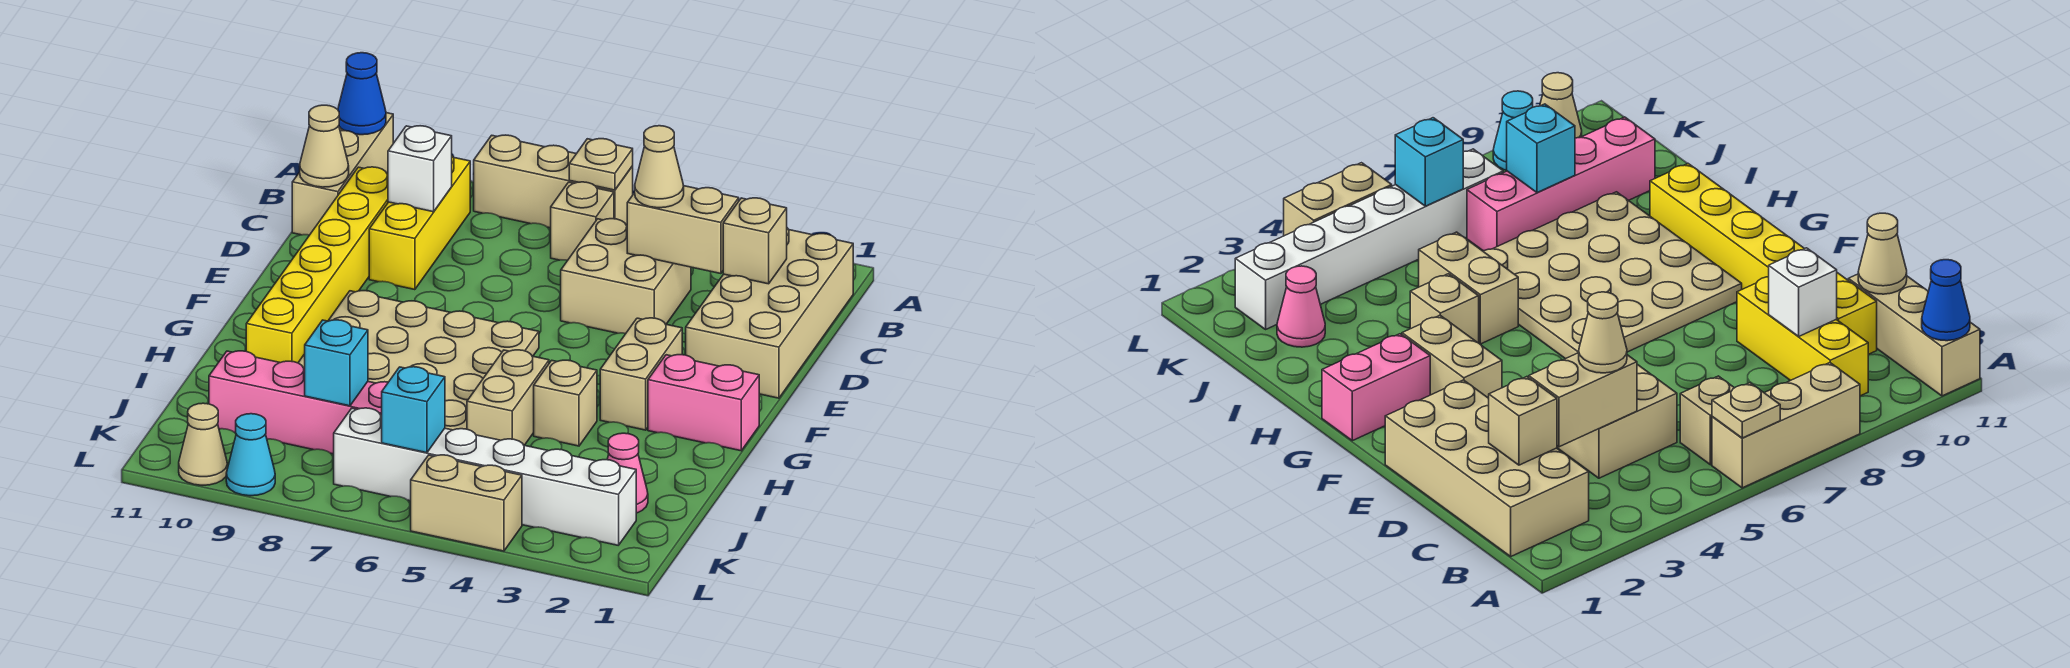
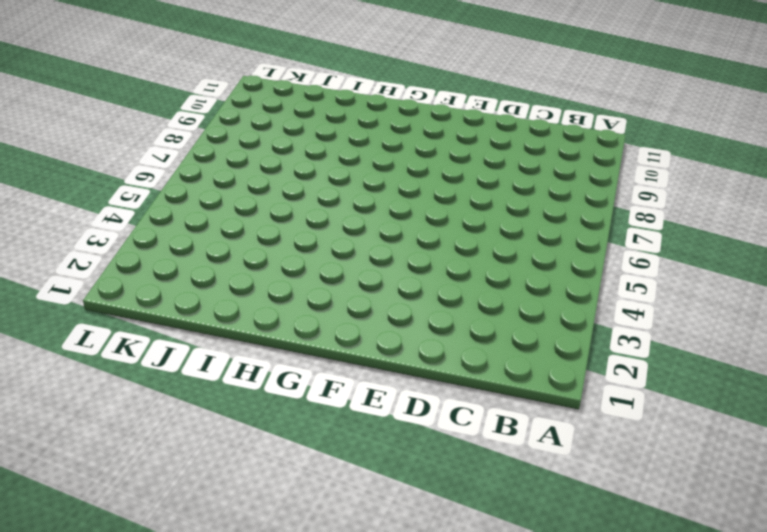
none -> tan 1x3 brick [474,135,633,228]
none -> tan 1x3 brick [292,113,393,235]
none -> tan 2x4 brick [686,228,853,398]

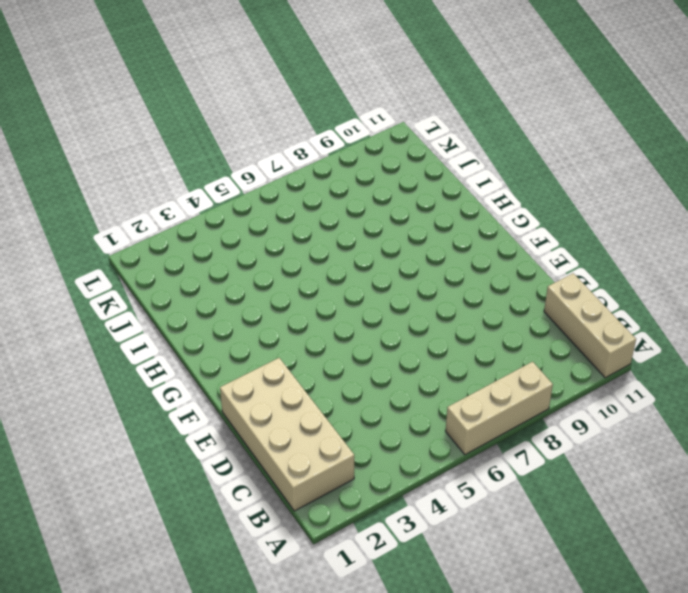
none -> tan 1x1 brick [551,182,614,260]
none -> yellow 1x3 brick [369,156,470,290]
none -> tan 2x2 brick [561,219,691,333]

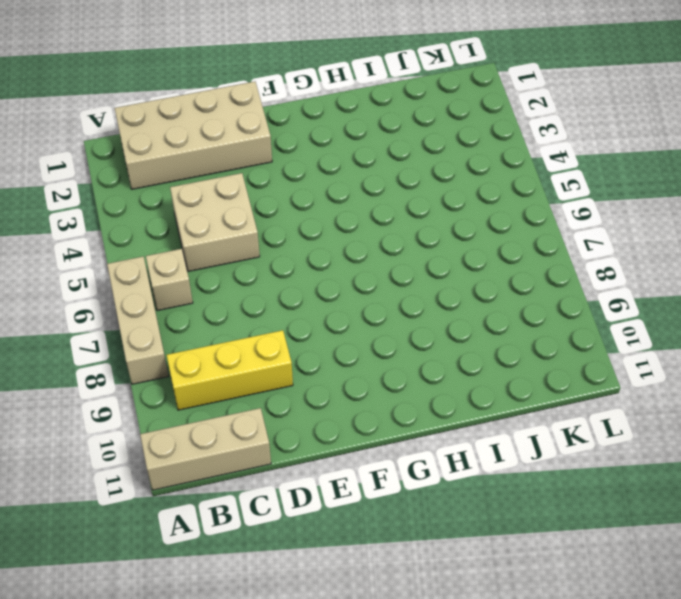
none -> yellow 1x6 brick [246,167,388,363]
none -> tan 1x2 brick [600,318,682,430]
none -> tan 4x4 plate [298,291,539,430]

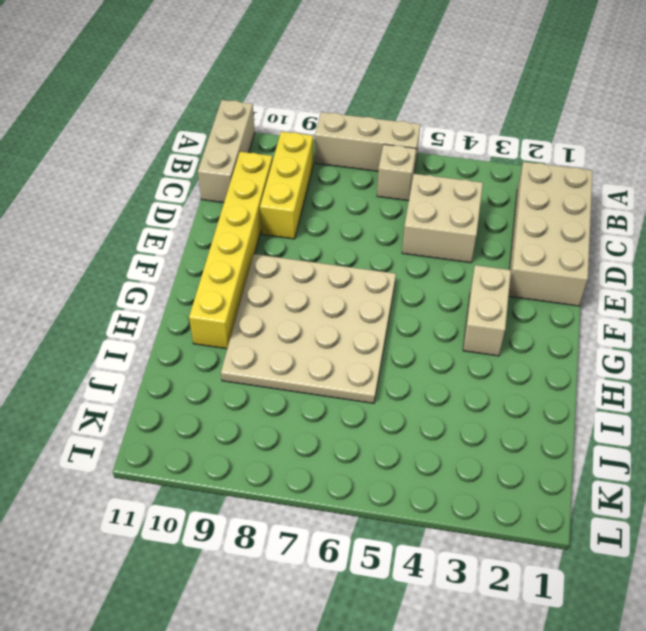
none -> pink 1x2 brick [648,355,759,451]
none -> tan 1x1 brick [534,360,597,446]
none -> tan 1x2 brick [467,350,549,445]

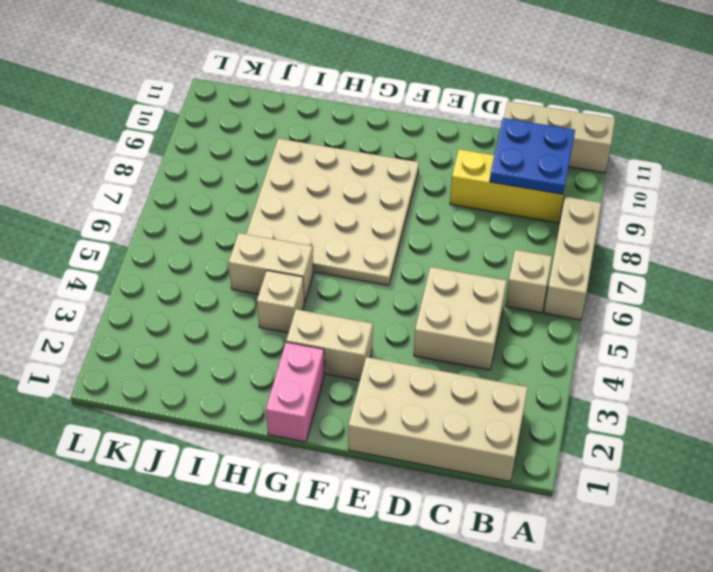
blue 2x2 plate [490,118,575,194] -> white 1x1 brick [388,126,452,212]
none -> yellow 1x6 brick [246,167,388,363]
none -> pink 1x1 cone [607,433,648,513]
none -> pink 1x4 brick [209,351,388,454]

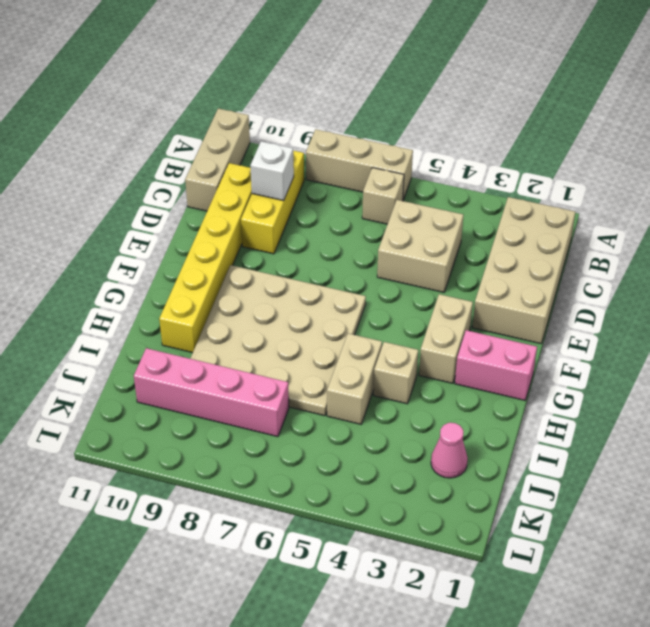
none -> white 1x6 brick [334,408,636,545]
none -> tan 1x2 brick [411,455,522,551]
none -> cyan 1x1 cone [226,414,275,496]

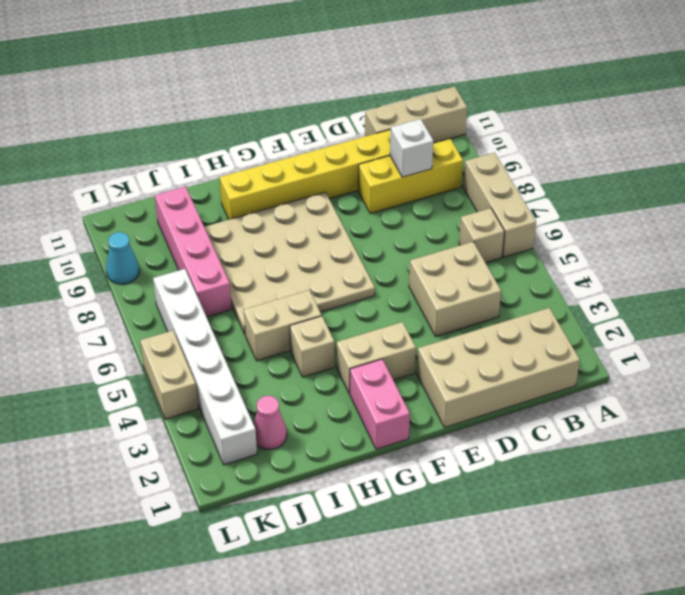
none -> tan 1x1 cone [179,403,227,485]
none -> tan 1x1 plate [569,139,633,190]
none -> blue 1x1 cone [338,53,386,135]

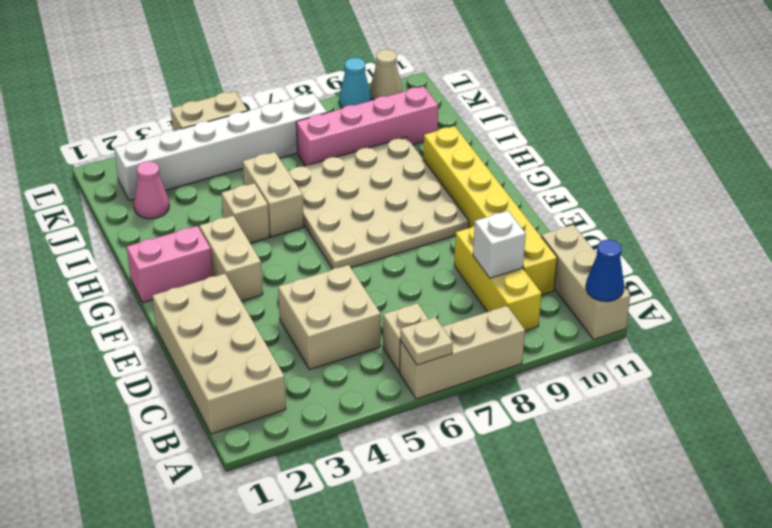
none -> tan 1x1 brick [723,198,787,284]
none -> tan 1x2 brick [627,186,739,274]
none -> tan 1x1 cone [300,105,349,187]

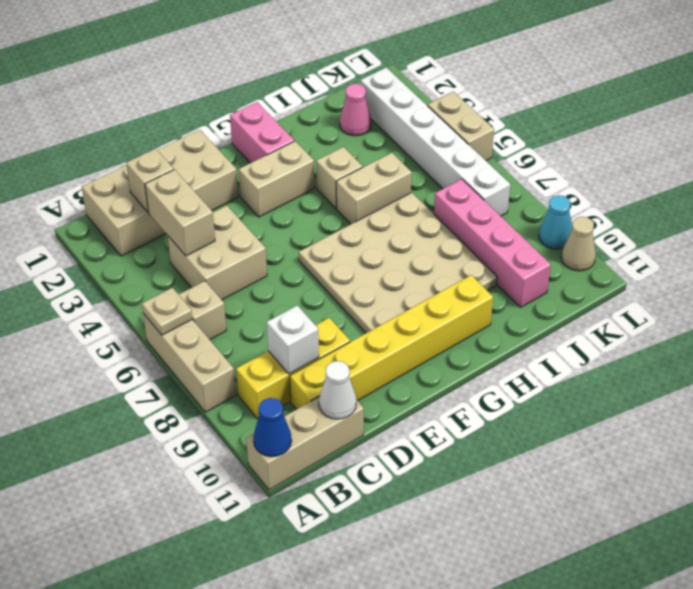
white 1x1 cone [319,361,356,419] -> tan 1x1 cone [300,105,349,187]
none -> cyan 1x1 brick [305,320,368,406]
none -> cyan 1x1 brick [382,367,445,453]
none -> tan 1x1 cone [635,126,684,208]

